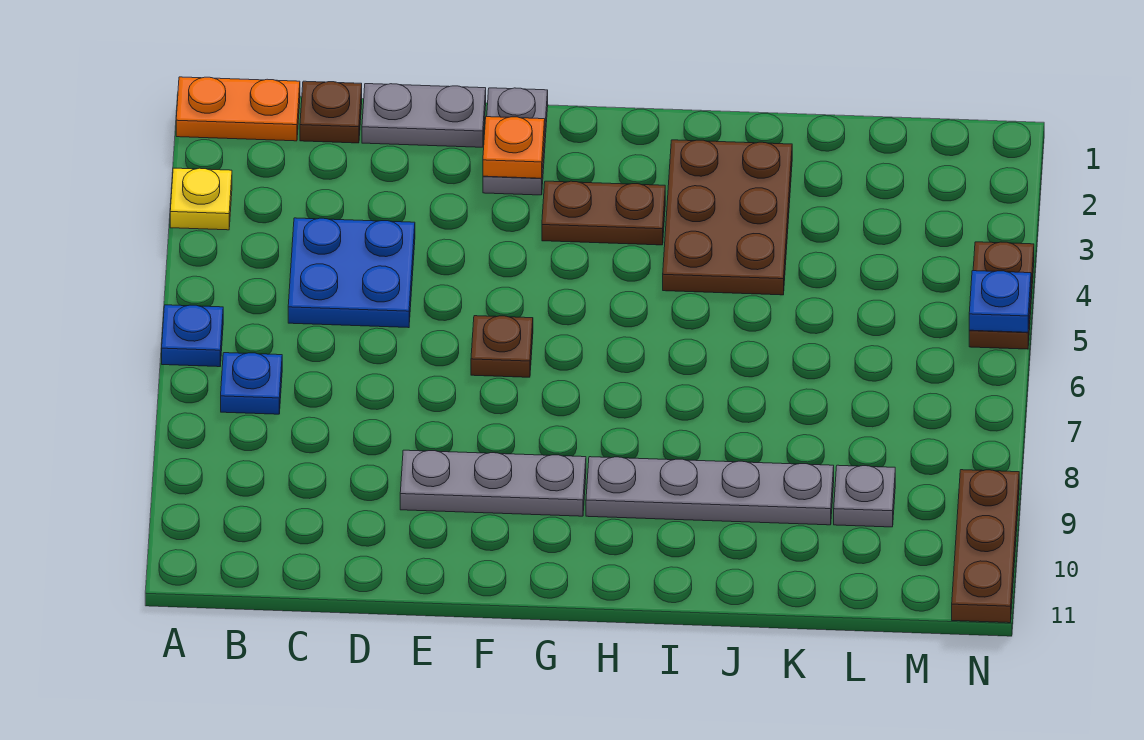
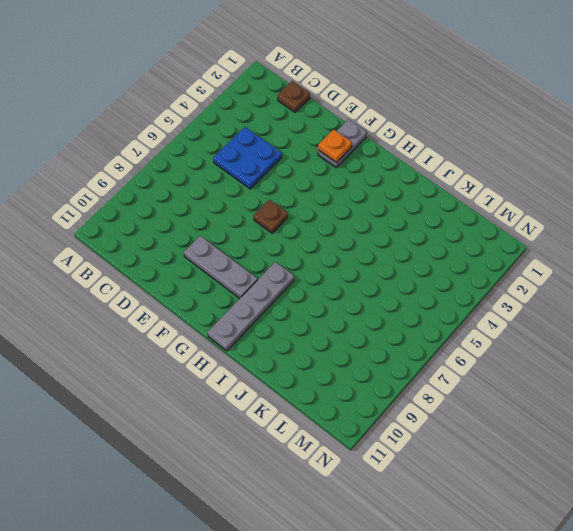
grey 1x4 plate [208,262,294,351] -> grey 1x4 plate turned to [586,457,834,525]
none -> orange 1x2 plate [176,77,300,141]
none -> yellow 1x1 plate [170,168,232,230]
none -> blue 1x1 plate [162,305,223,367]

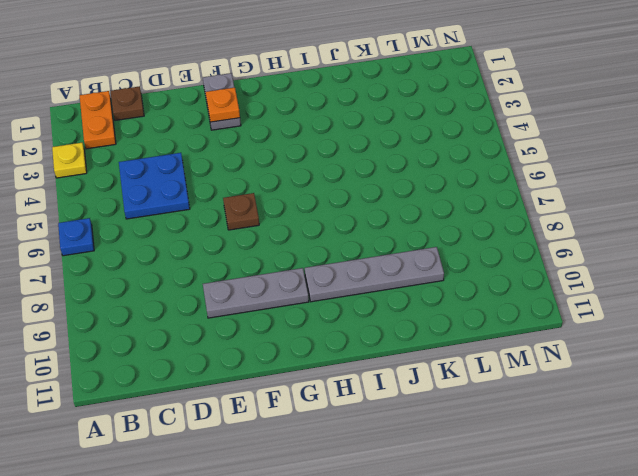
orange 1x2 plate [80,91,116,149] -> orange 1x2 plate turned to [176,77,300,141]
none -> blue 1x1 plate [221,353,282,414]
none -> grey 1x2 plate [362,84,486,147]
none -> brown 1x2 plate [542,181,665,245]

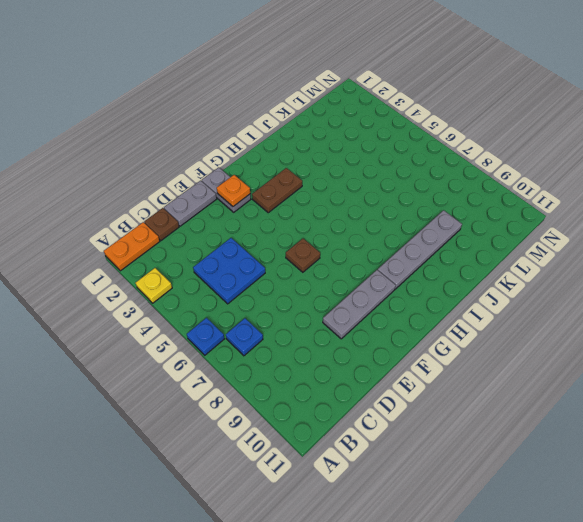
none -> brown 2x3 plate [663,140,792,295]
none -> grey 1x1 plate [834,465,895,527]
none -> brown 1x2 plate [969,242,1034,349]

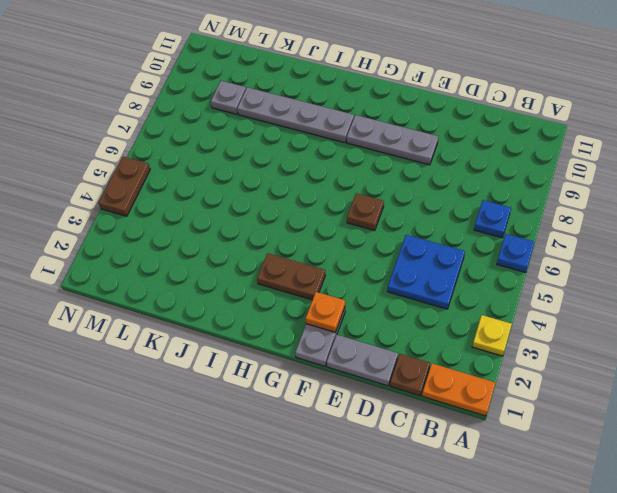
none -> brown 2x3 plate [663,140,792,295]
none -> brown 1x3 plate [952,470,1019,623]
none -> blue 1x1 plate [969,271,1031,332]

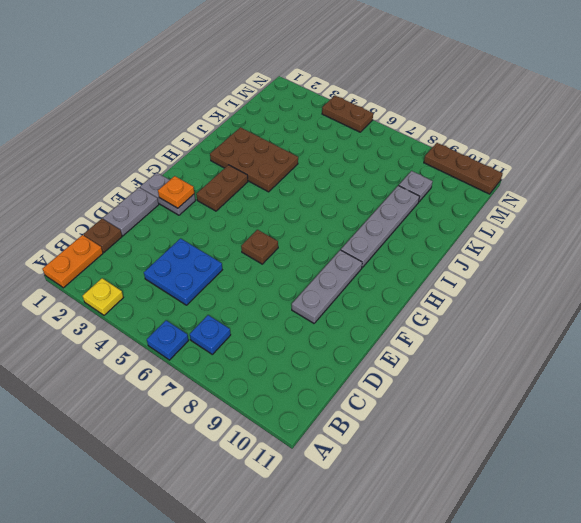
none -> blue 1x1 plate [969,271,1031,332]

